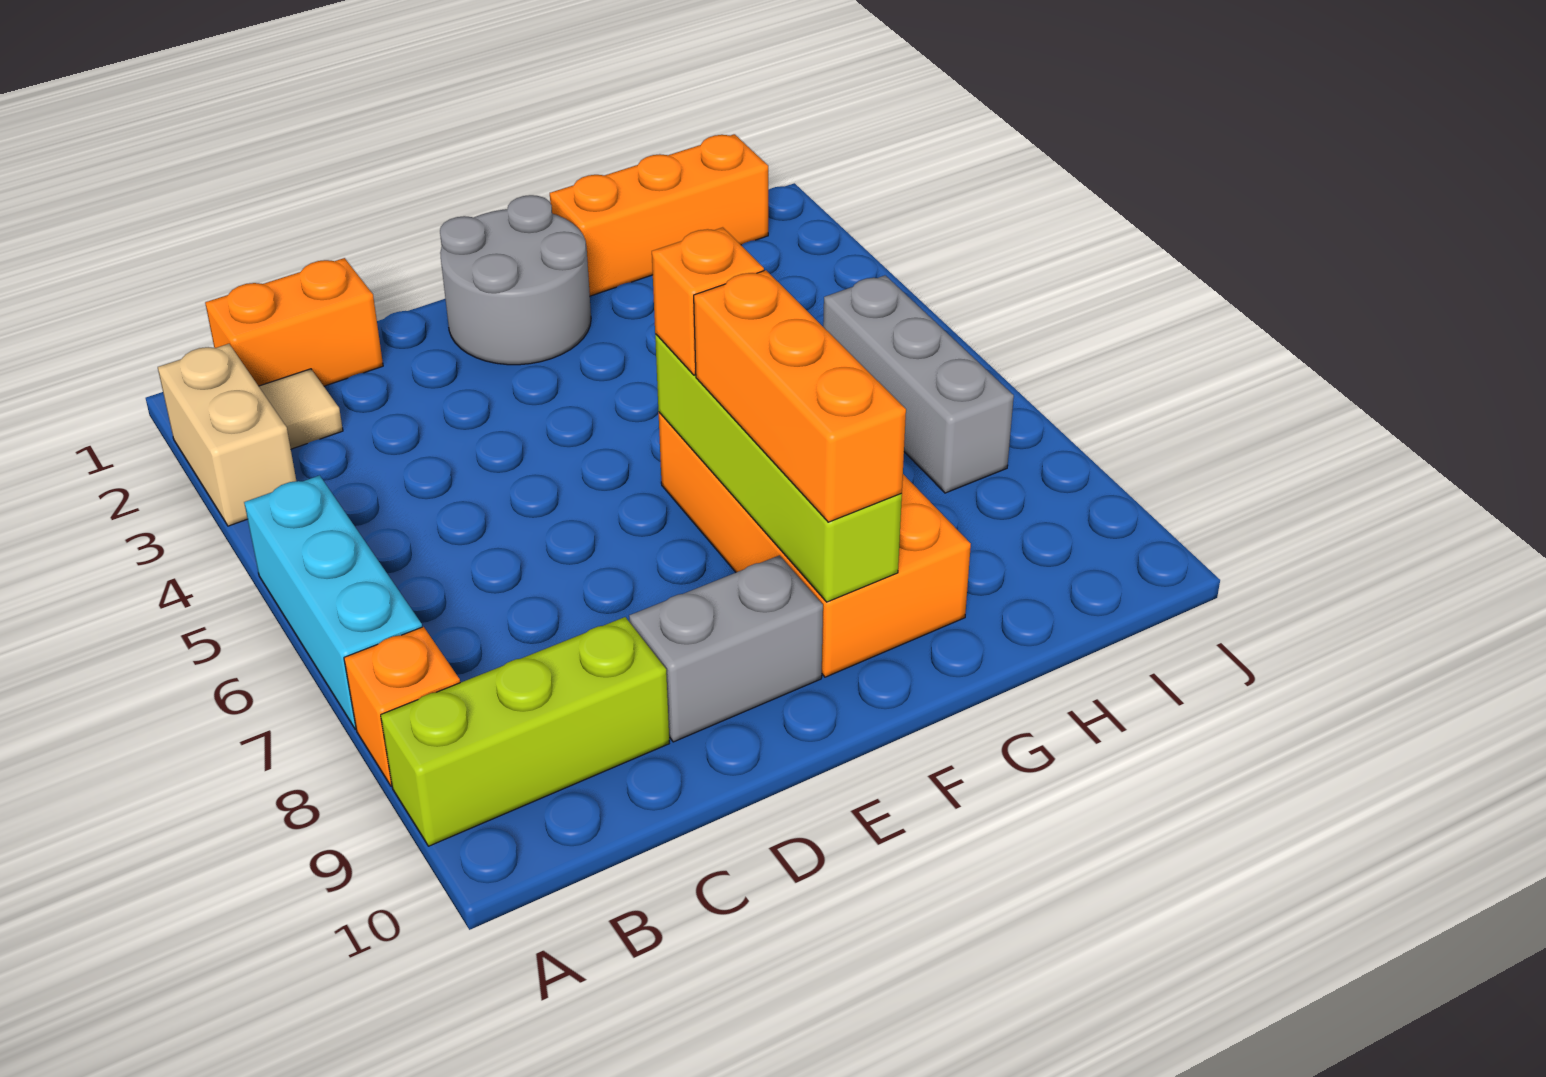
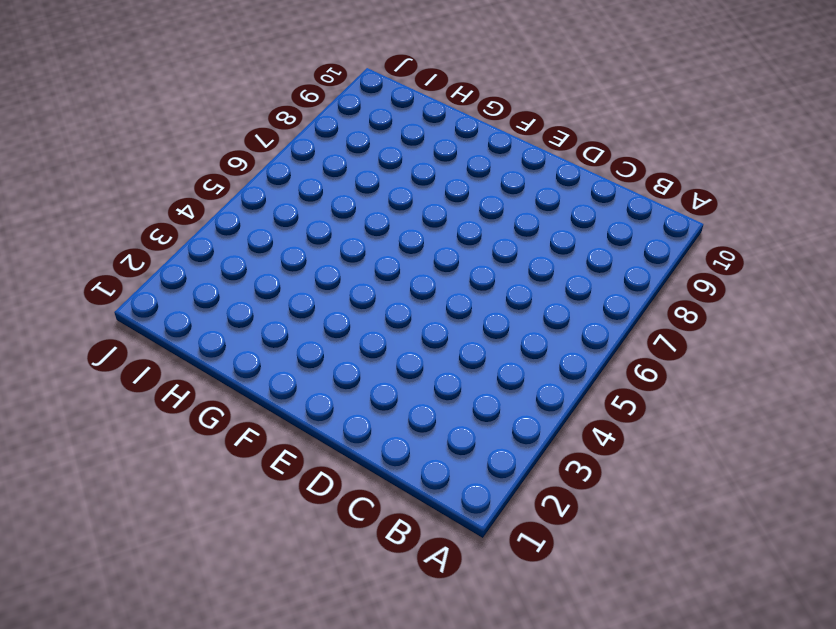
none -> tan 1x2 brick [158,344,296,526]
none -> cyan 1x3 brick [244,475,422,729]
none -> orange 1x1 brick [344,627,460,786]

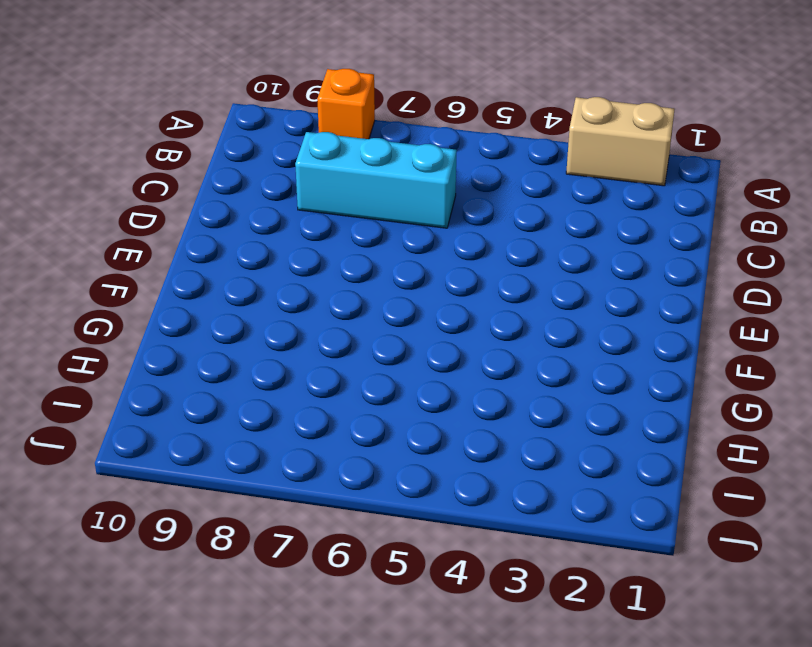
cyan 1x3 brick [295,132,457,228] -> cyan 1x3 brick moved to [244,475,422,729]
none -> lime 1x3 brick [381,617,669,846]
none -> orange 1x2 brick [205,258,383,386]
none -> tan 1x1 tile [259,369,343,449]

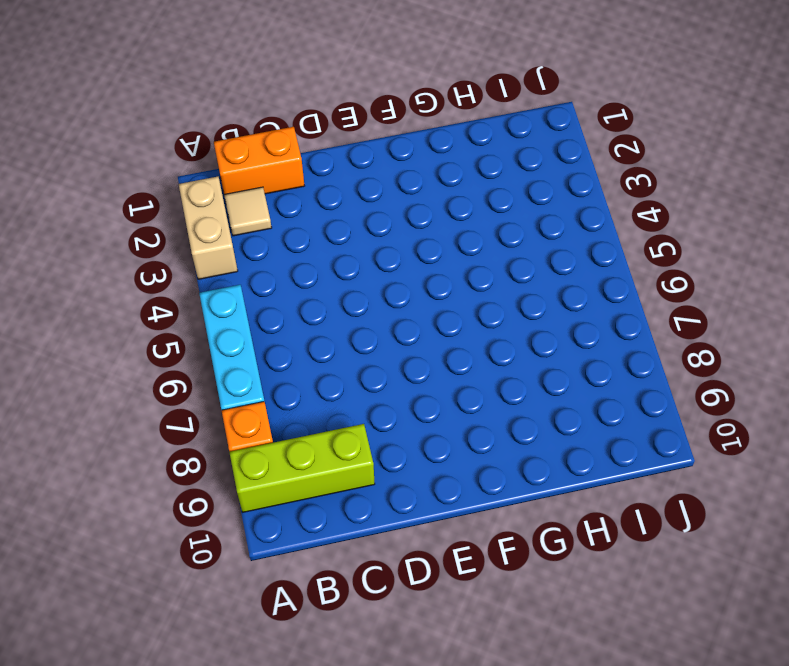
none -> grey 1x2 brick [629,555,823,742]
none -> grey 2x2 round brick [440,195,591,365]
none -> orange 2x4 brick [658,412,971,677]

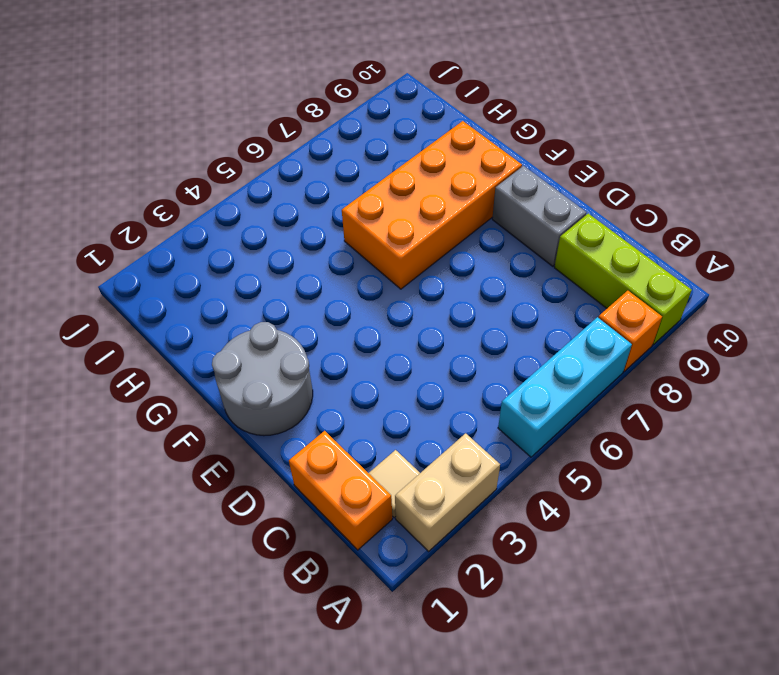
none -> orange 1x3 brick [550,134,768,296]
none -> grey 1x3 brick [823,275,1014,493]
none -> lime 1x4 brick [655,334,902,602]

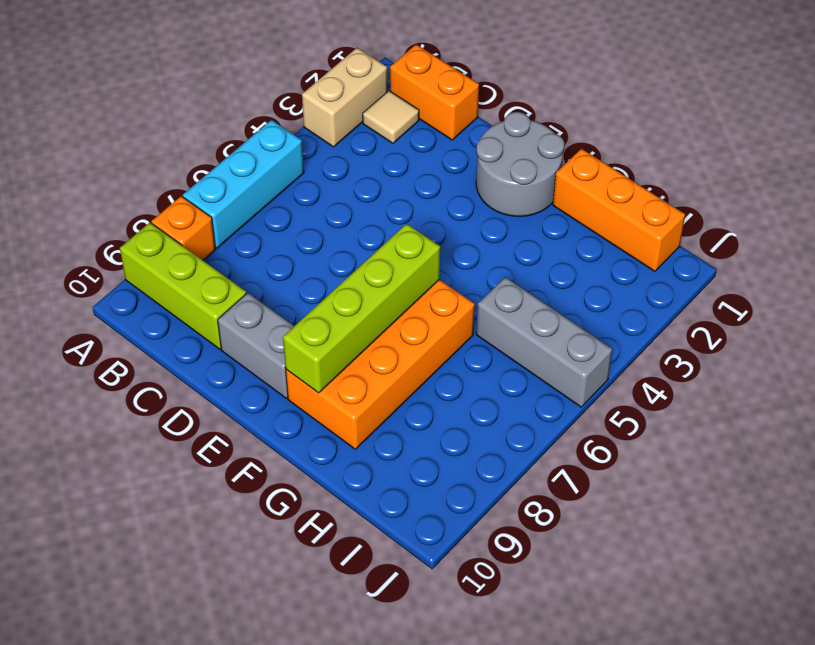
grey 1x3 brick [476,277,612,407] -> grey 1x3 brick turned to [823,275,1014,493]
none -> orange 1x1 brick [652,227,764,375]
none -> orange 1x3 brick [694,270,906,522]

